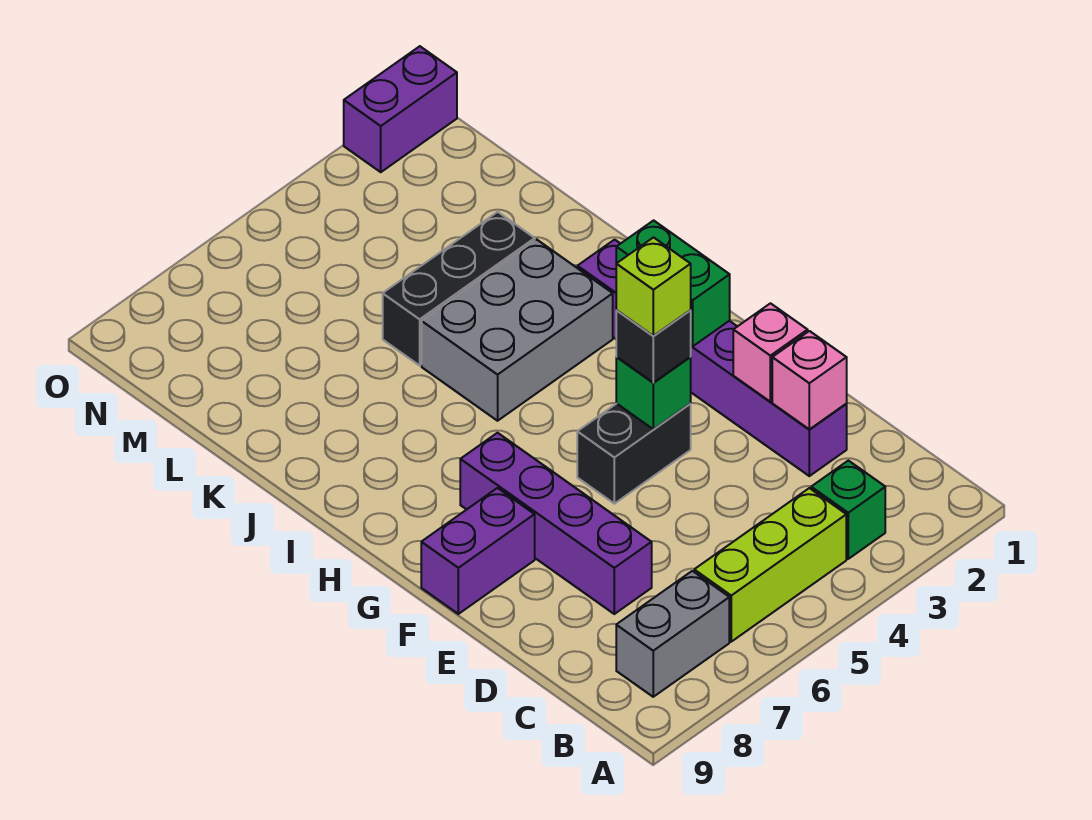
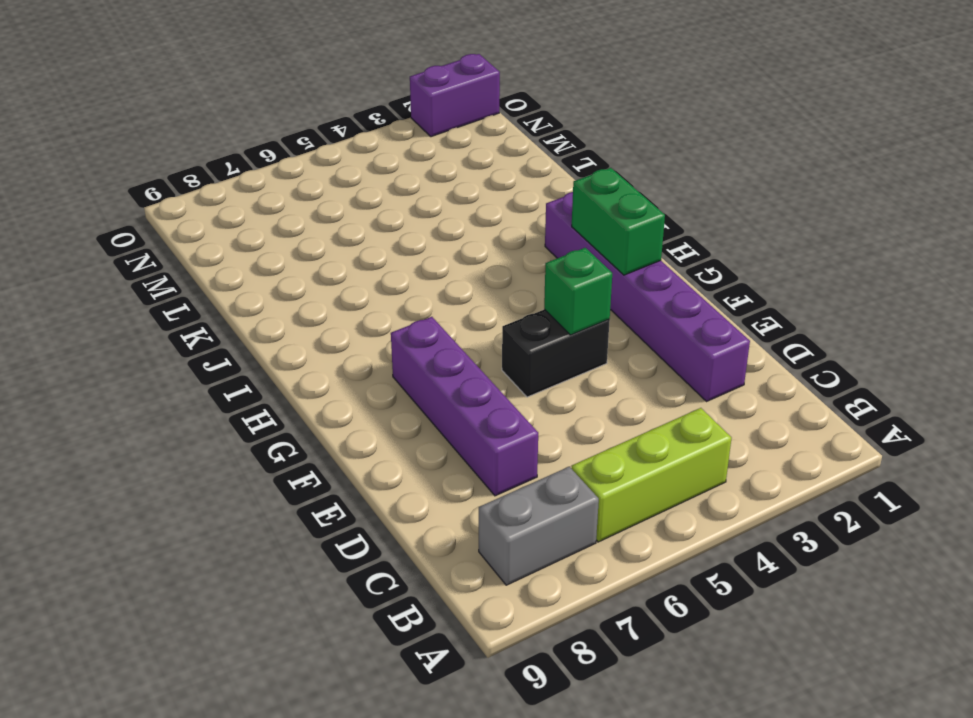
none -> green 1x1 brick [811,461,885,559]
none -> purple 1x2 brick [421,488,535,614]
none -> grey 2x3 brick [422,240,613,421]

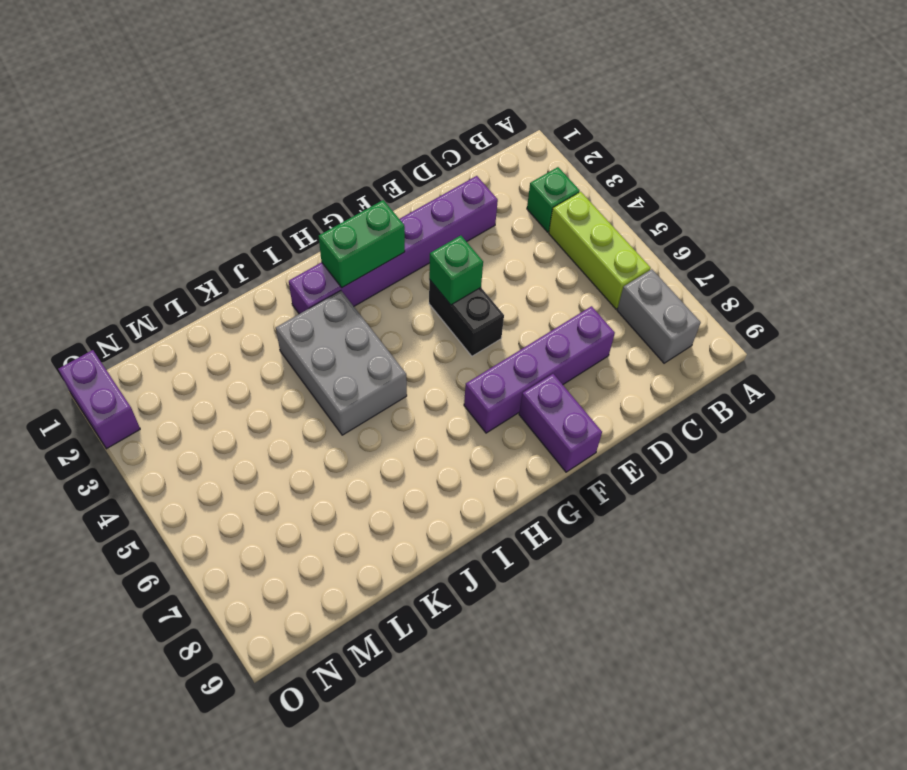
none -> black 1x3 brick [383,212,535,365]
none -> pink 1x1 brick [772,331,847,429]
none -> pink 1x1 brick [733,303,808,402]

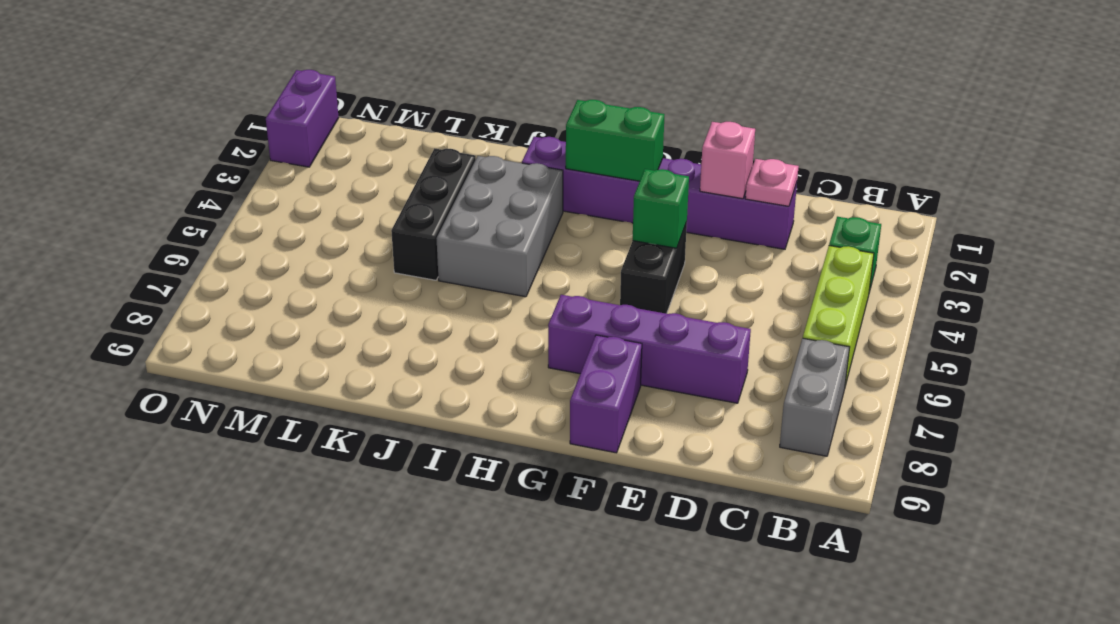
pink 1x1 plate [745,159,799,206] -> pink 1x1 brick [772,331,847,429]
none -> black 1x1 brick [616,311,691,383]
none -> lime 1x1 brick [616,238,691,336]

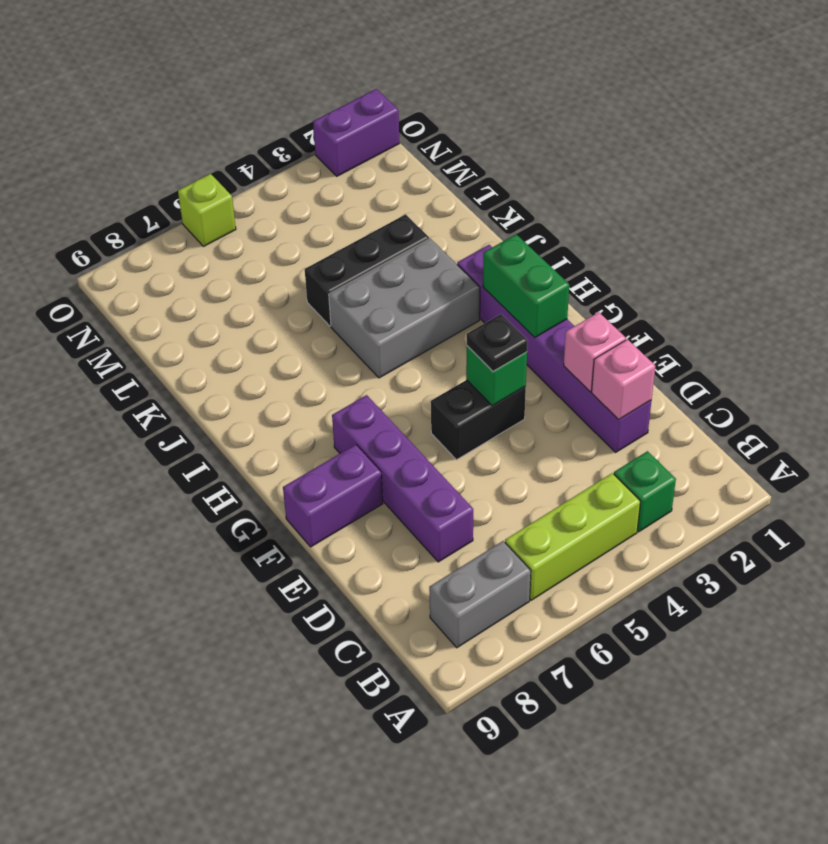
black 1x1 plate [467,314,528,371] -> black 1x1 brick [616,311,691,383]
lime 1x1 brick [178,174,236,247] -> lime 1x1 brick moved to [616,238,691,336]

